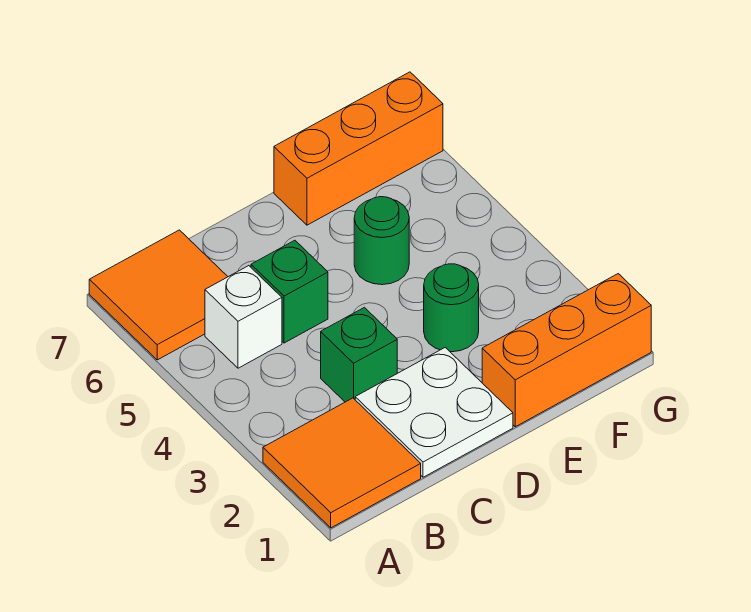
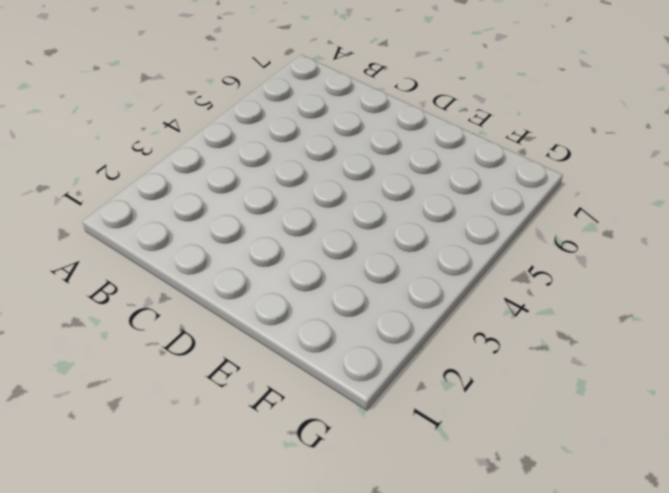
none -> orange 2x2 tile [263,398,421,528]
none -> orange 2x2 tile [89,230,228,360]

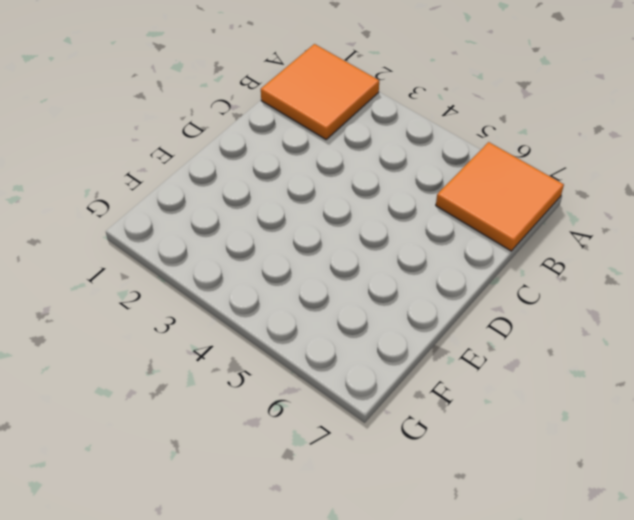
none -> white 1x1 brick [205,266,282,368]
none -> white 2x2 plate [355,348,513,477]

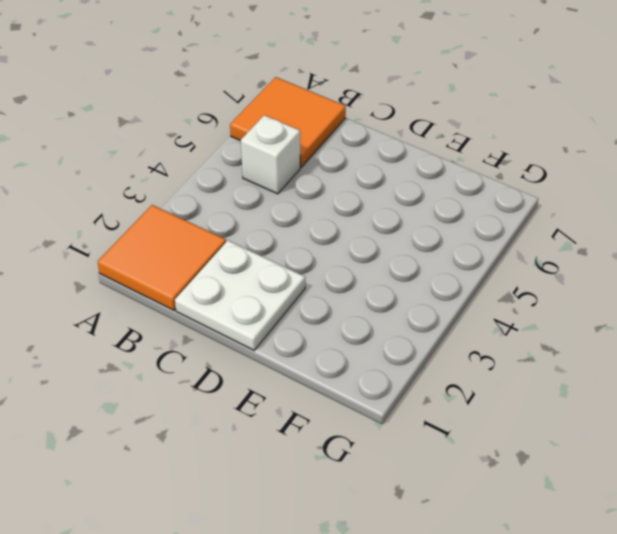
none -> green 1x1 brick [321,307,397,402]
none -> green 1x1 brick [251,240,328,343]

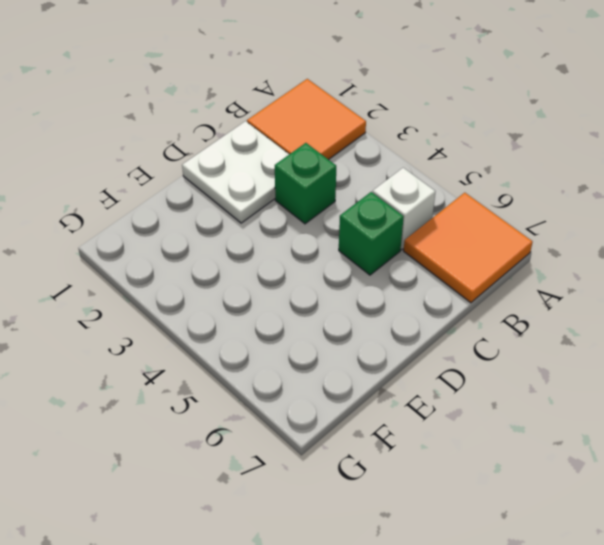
none -> orange 1x3 brick [482,274,651,427]
none -> green 1x1 round brick [424,264,479,352]

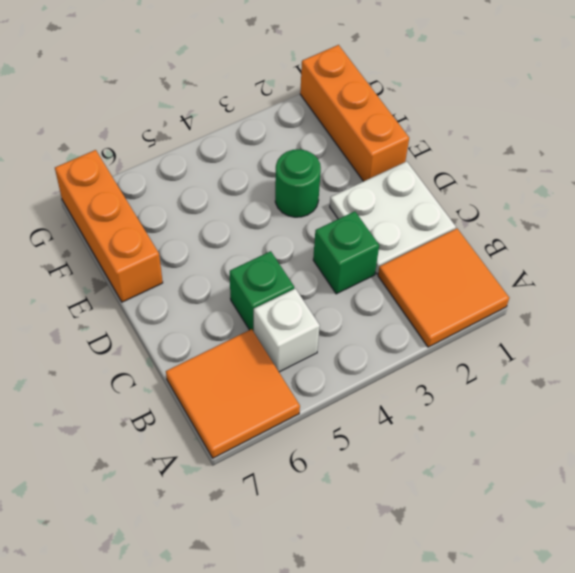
none -> green 1x1 round brick [354,197,409,285]

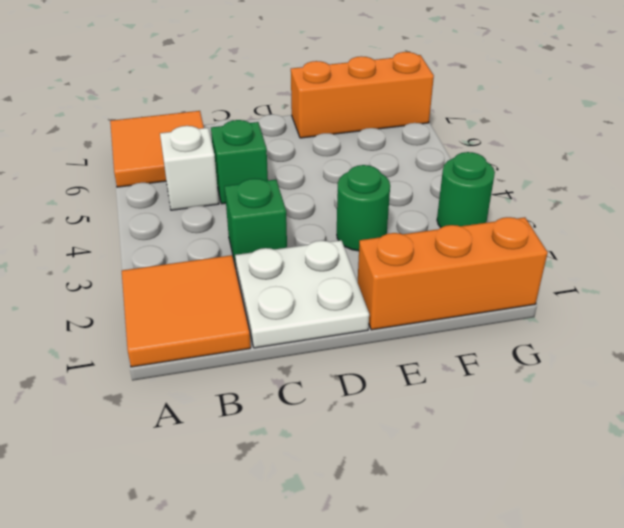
green 1x1 round brick [437,152,495,228] -> green 1x1 round brick moved to [354,197,409,285]

